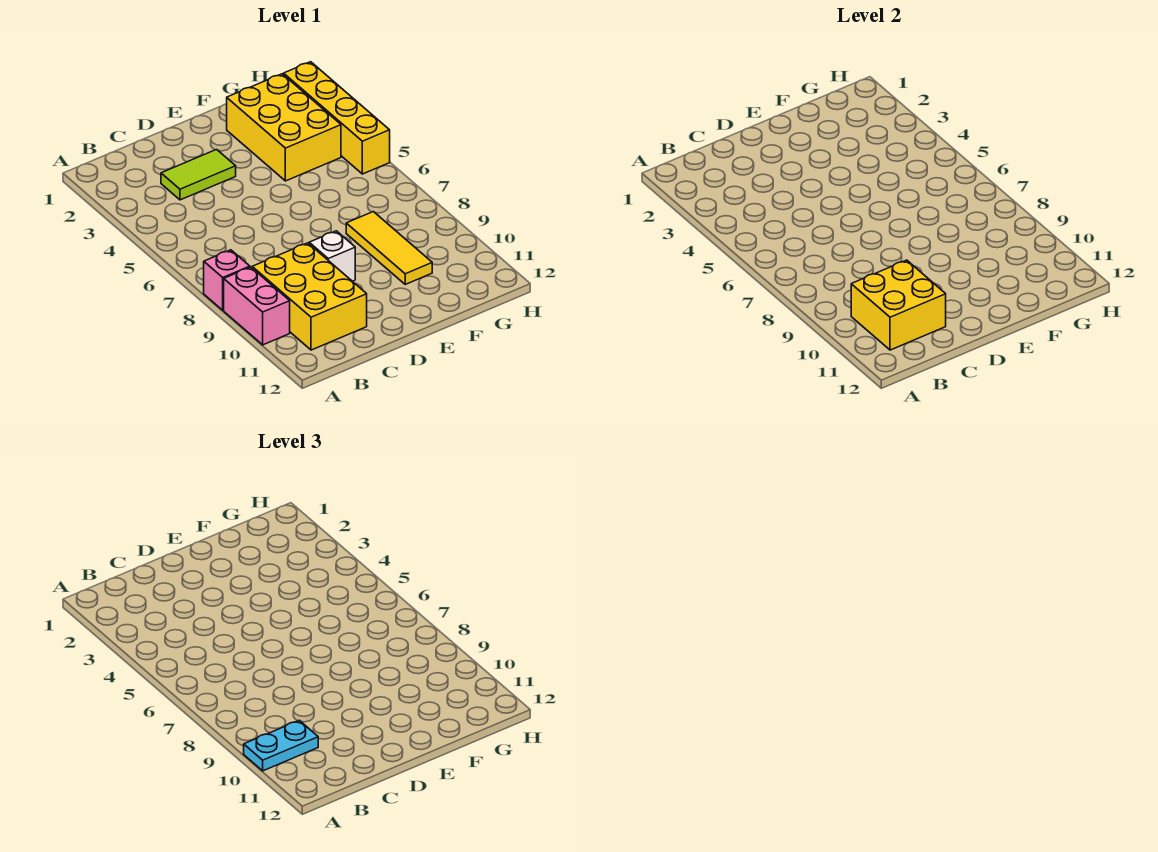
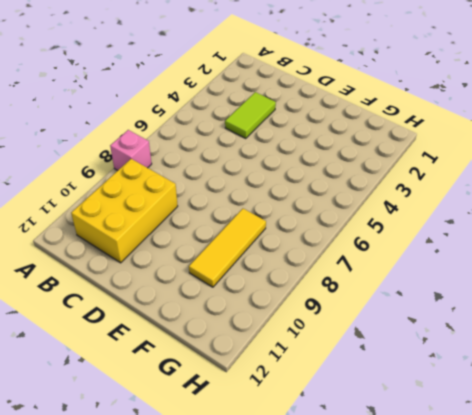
lime 1x2 tile [225,92,276,139] -> lime 1x2 tile turned to [161,150,236,200]
none -> pink 1x2 brick [224,267,290,345]
none -> white 1x1 brick [309,231,355,281]

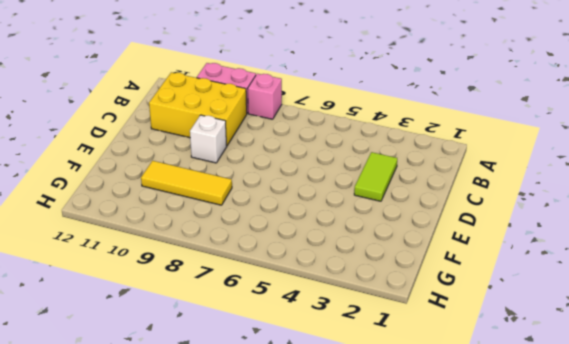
none -> yellow 2x3 brick [227,74,341,181]
none -> yellow 1x4 brick [284,62,390,174]

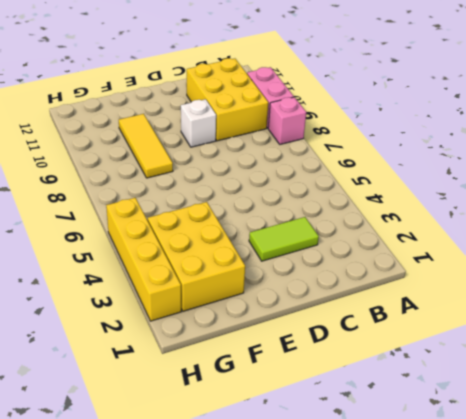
none -> yellow 2x2 brick [851,260,946,350]
none -> cyan 1x2 plate [244,720,318,771]

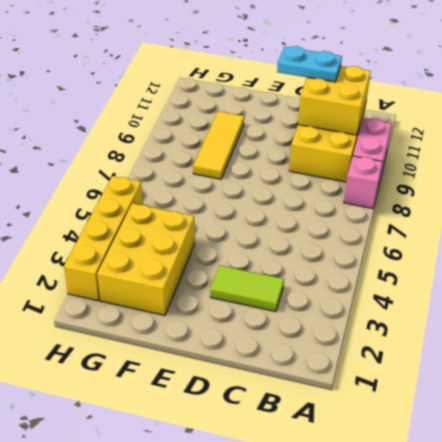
cyan 1x2 plate [277,46,342,82] -> cyan 1x2 plate moved to [244,720,318,771]
none -> white 1x1 brick [309,231,355,281]

